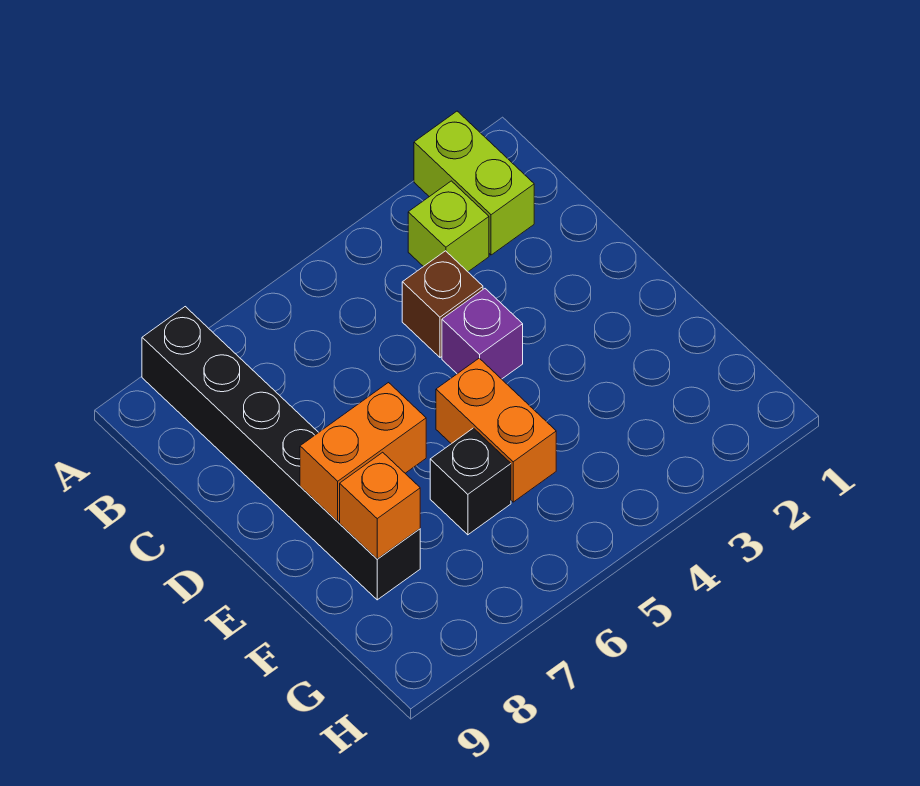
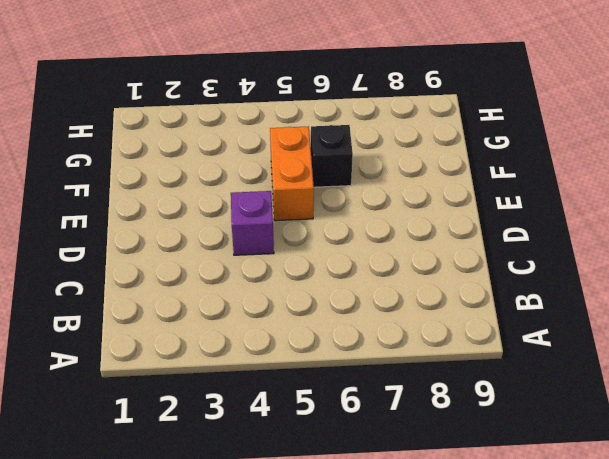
none -> lime 1x2 brick [414,111,534,255]
none -> black 1x6 brick [142,307,420,600]

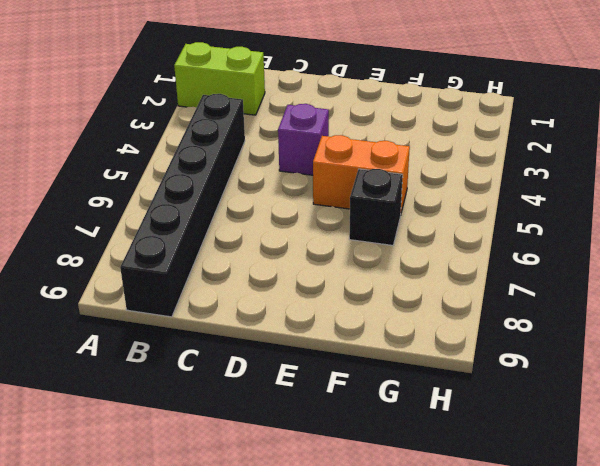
black 1x6 brick [120,94,245,317] -> black 1x6 brick turned to [142,307,420,600]
none -> lime 1x1 brick [408,181,489,272]
none -> brown 1x1 brick [402,251,483,357]

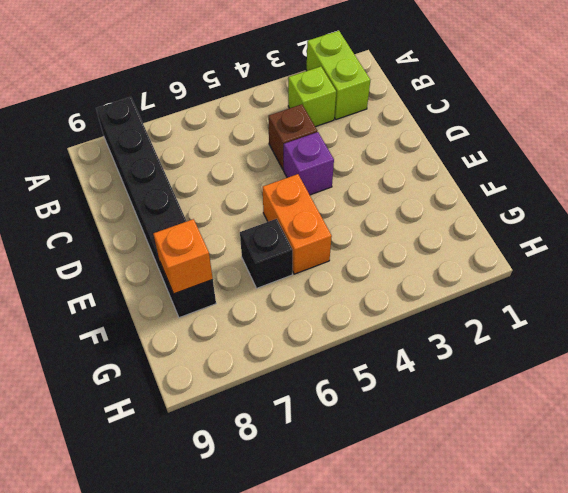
none -> orange 1x2 brick [300,383,426,522]

